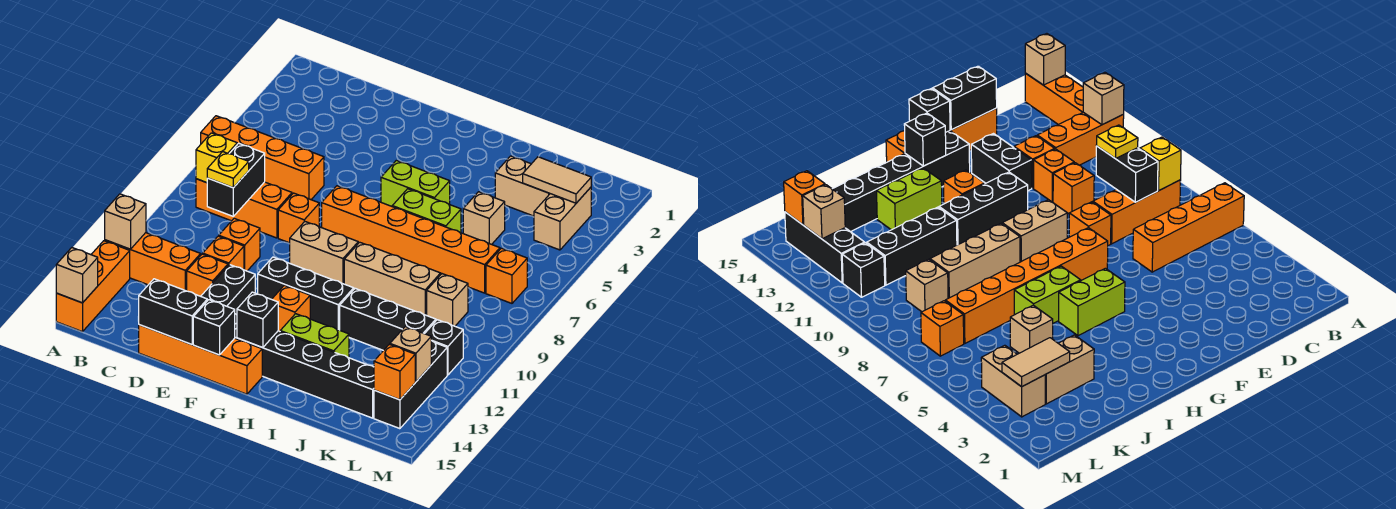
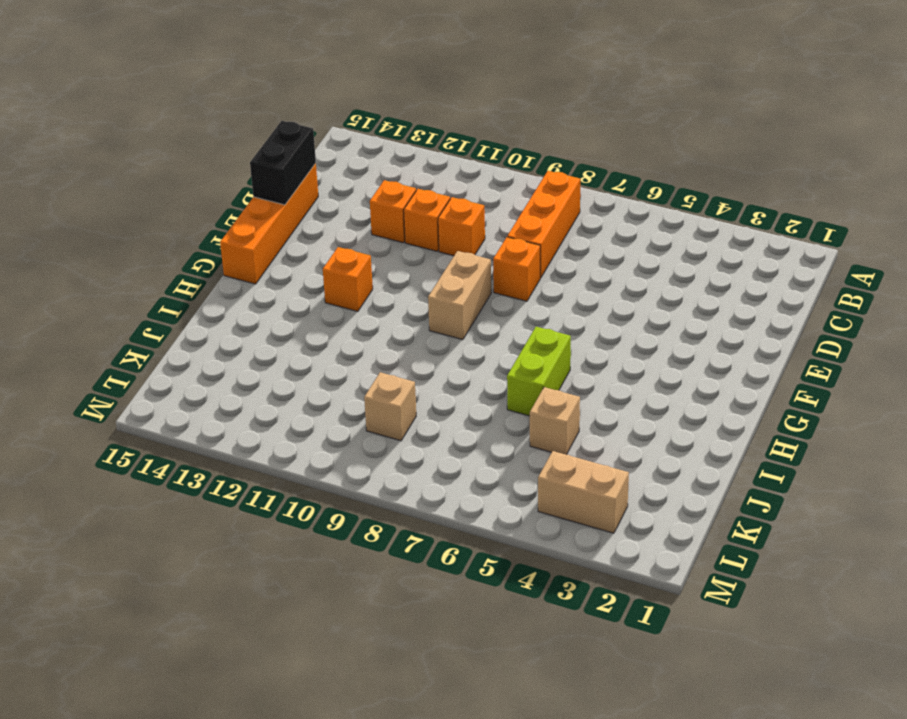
none -> orange 1x4 brick [201,116,324,200]
none -> orange 1x3 brick [105,233,201,291]
none -> orange 1x3 brick [56,241,130,332]
none -> black 1x2 brick [201,265,255,315]

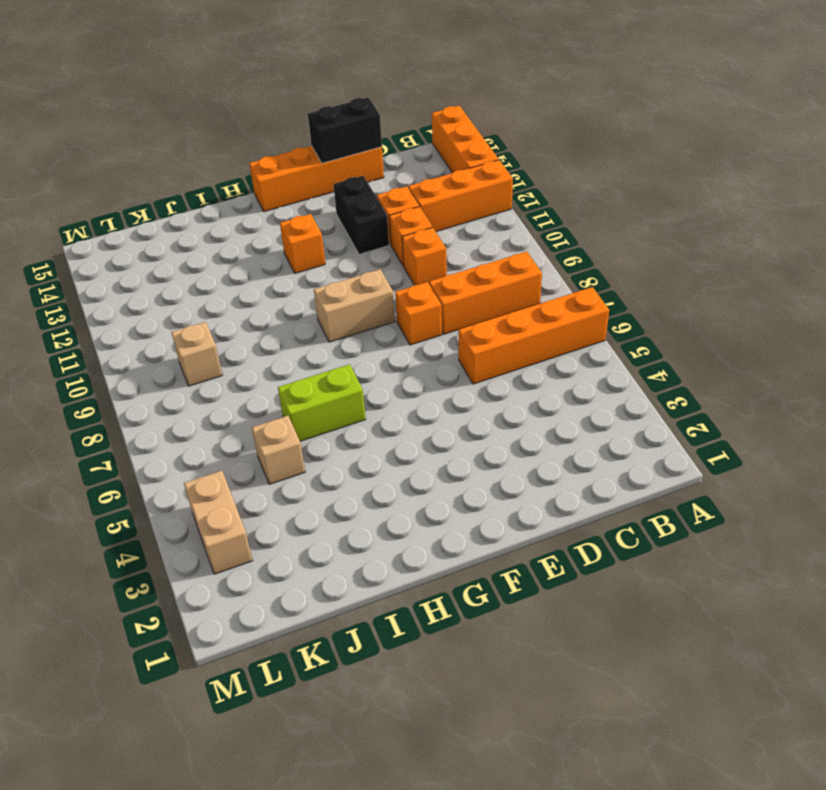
none -> orange 1x6 brick [322,186,500,293]
none -> black 1x3 brick [258,257,354,330]
none -> black 1x6 brick [235,314,374,418]
none -> lime 1x2 brick [381,160,450,206]

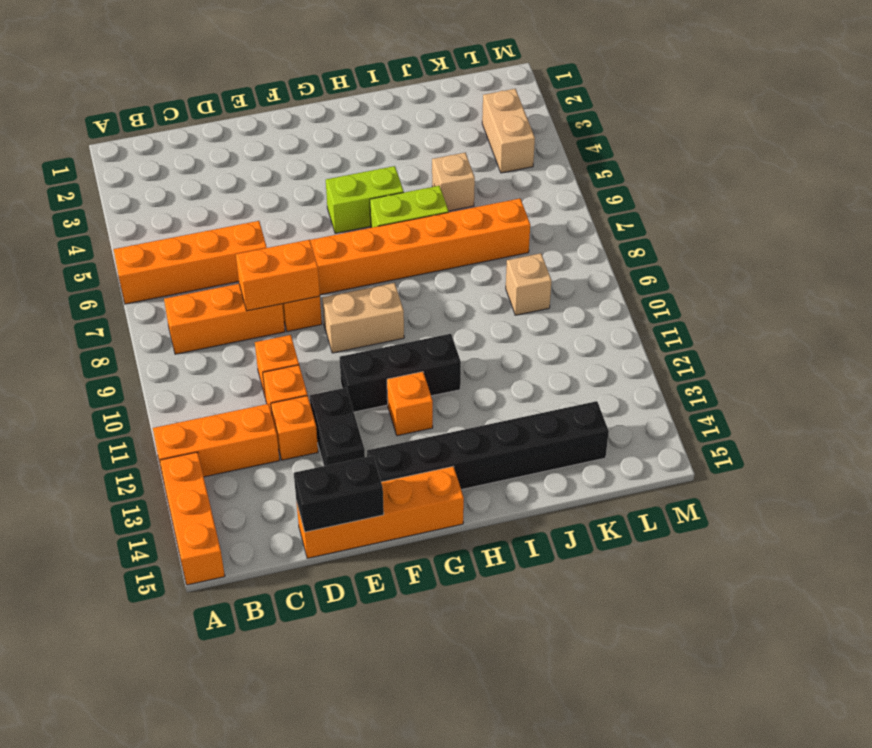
orange 1x2 brick [236,240,320,311] -> none
none -> tan 1x3 brick [344,242,441,315]
none -> lime 1x2 brick [280,314,349,358]
none -> black 1x3 brick [340,288,436,351]
none -> tan 1x2 brick [495,156,550,216]

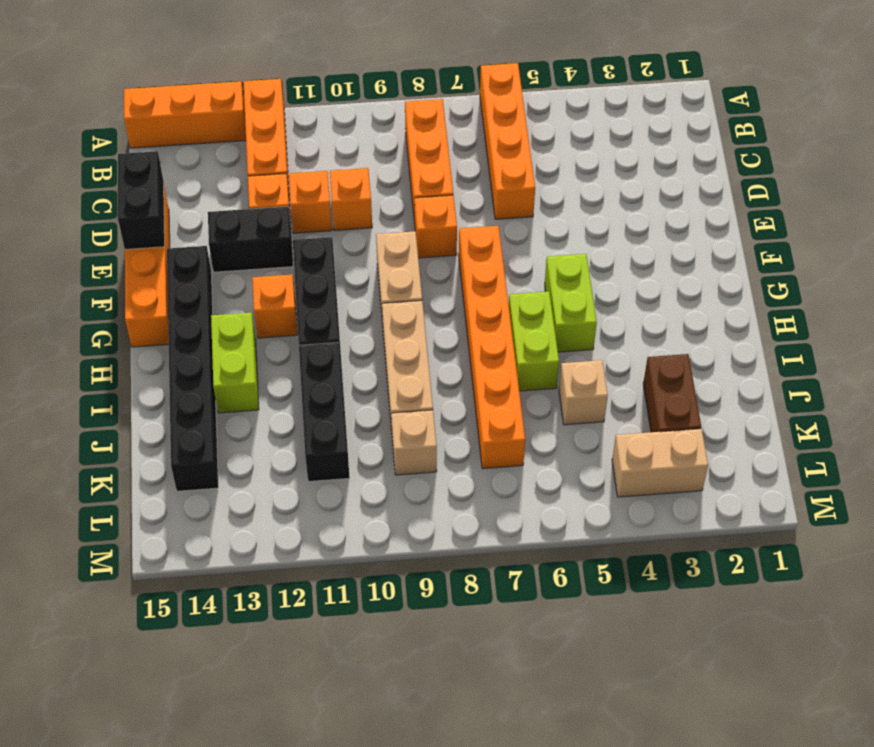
brown 1x2 brick [643,354,701,432] -> tan 1x2 brick [495,156,550,216]
none -> orange 1x1 brick [486,248,527,303]
none -> black 1x1 brick [425,320,463,375]
none -> black 1x3 brick [374,341,447,429]
none -> tan 1x1 brick [105,194,146,249]

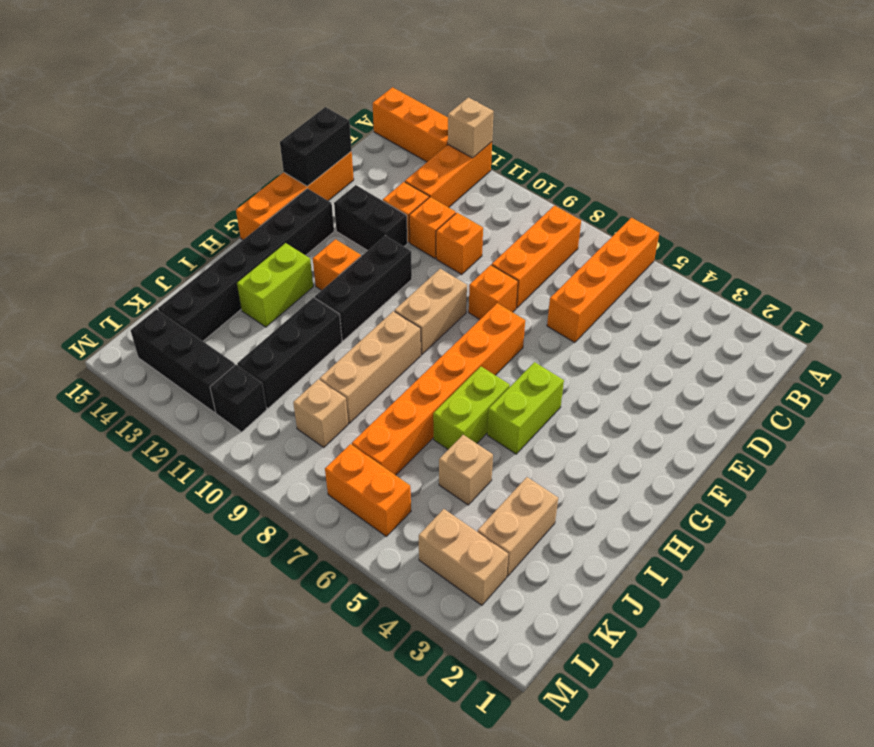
orange 1x2 brick [325,444,411,536] -> orange 1x1 brick [486,248,527,303]
none -> tan 1x1 brick [56,248,98,303]
none -> yellow 1x1 brick [196,133,237,183]
none -> black 1x2 brick [207,143,265,216]
none -> black 1x1 brick [193,300,235,355]

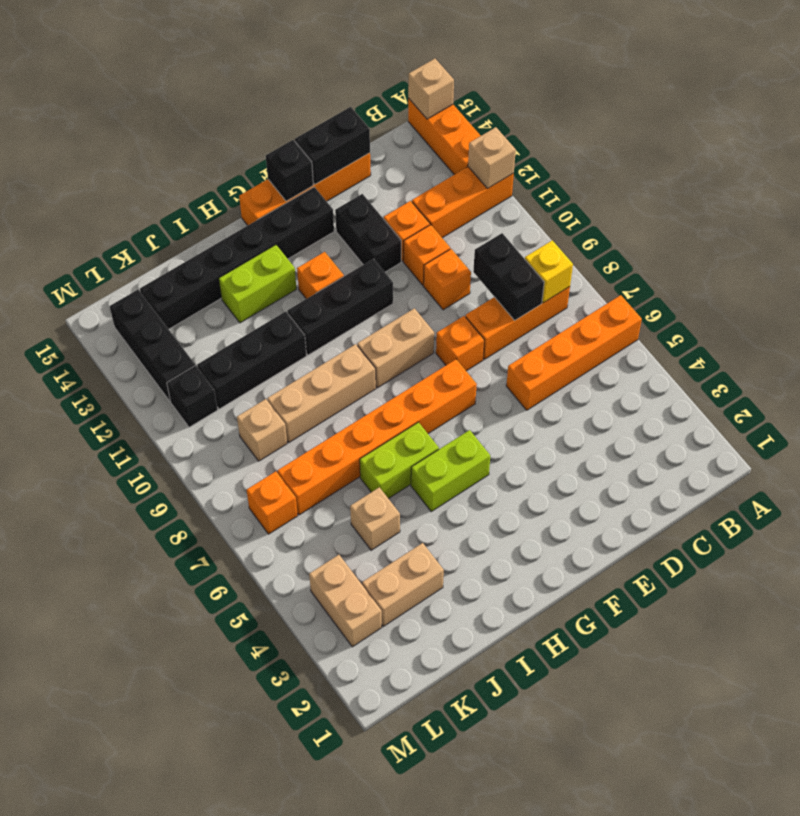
none -> black 1x1 brick [237,292,278,348]
none -> tan 1x2 tile [523,157,591,203]
none -> tan 1x1 brick [390,327,432,382]
none -> orange 1x1 brick [374,344,415,400]

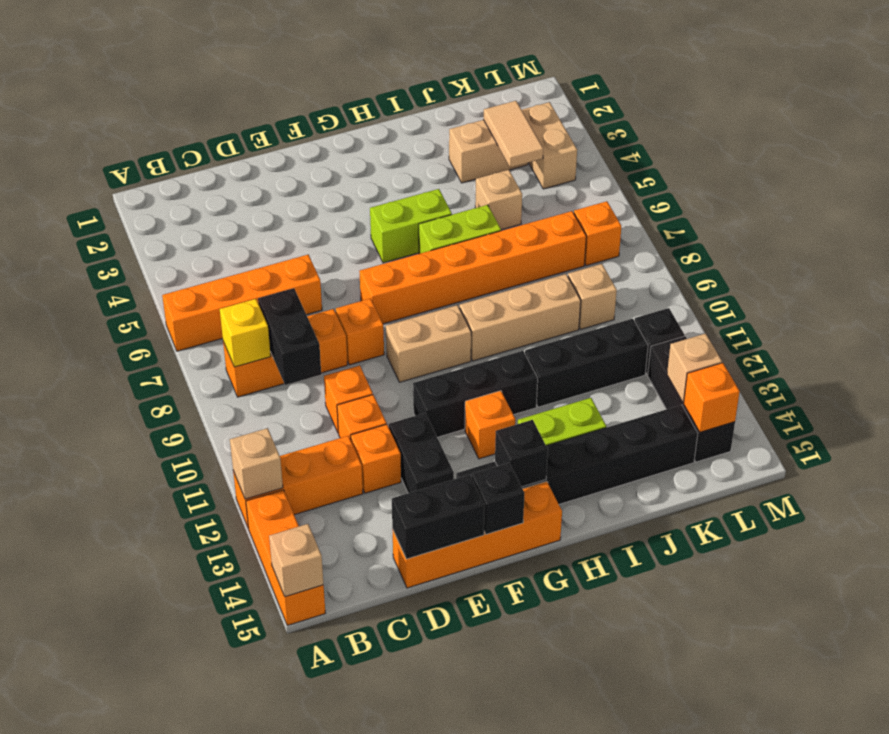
tan 1x2 tile [483,101,543,168] -> tan 1x2 tile turned to [523,157,591,203]
none -> yellow 1x1 plate [207,152,249,188]

